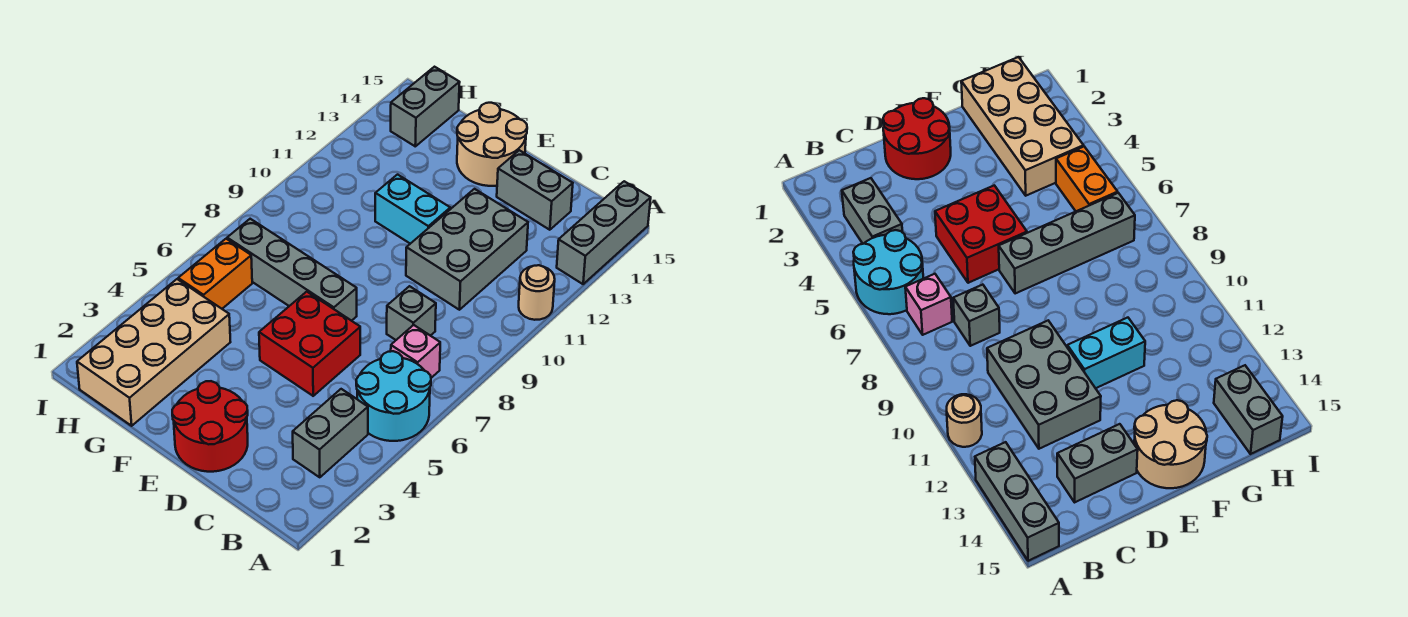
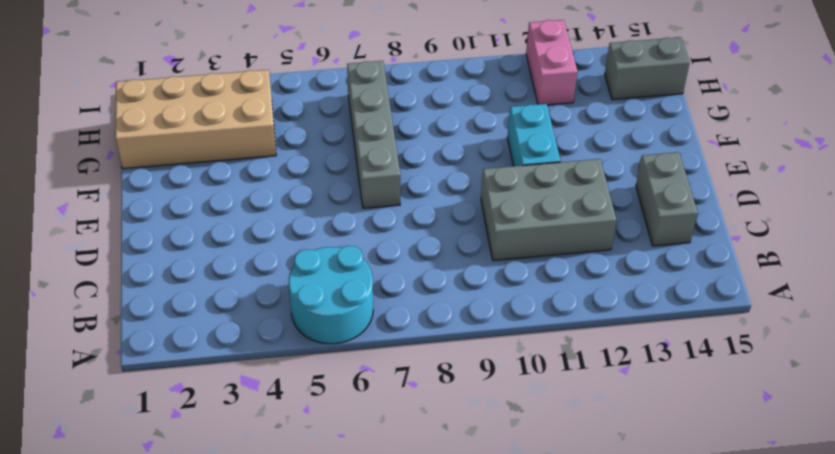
pink 1x2 brick [526,20,577,105] -> none
none -> tan 1x1 round brick [519,265,555,320]
none -> grey 1x3 brick [557,181,651,284]
none -> grey 1x2 brick [293,389,368,477]

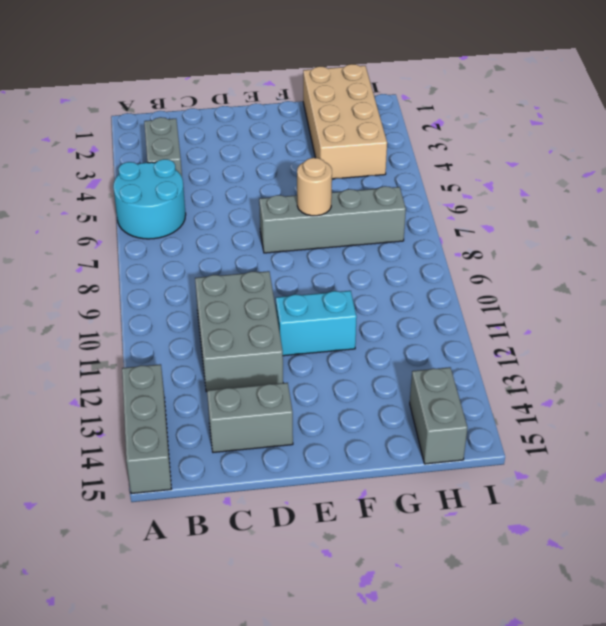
tan 1x1 round brick [297,158,332,216] -> tan 1x1 round brick moved to [519,265,555,320]
none -> pink 1x1 brick [391,325,440,378]
none -> grey 1x1 brick [387,286,436,340]
none -> red 2x2 round brick [172,381,248,472]

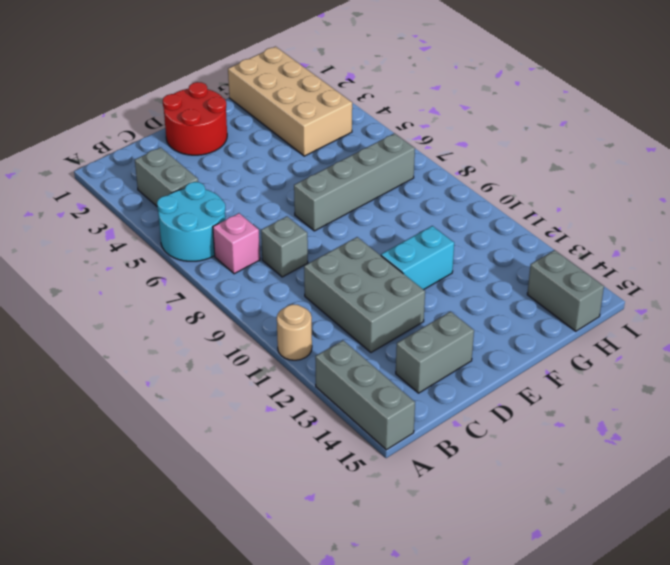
none -> red 2x2 brick [259,292,360,396]
none -> tan 2x2 round brick [457,103,527,186]
none -> orange 1x2 brick [178,239,252,309]

